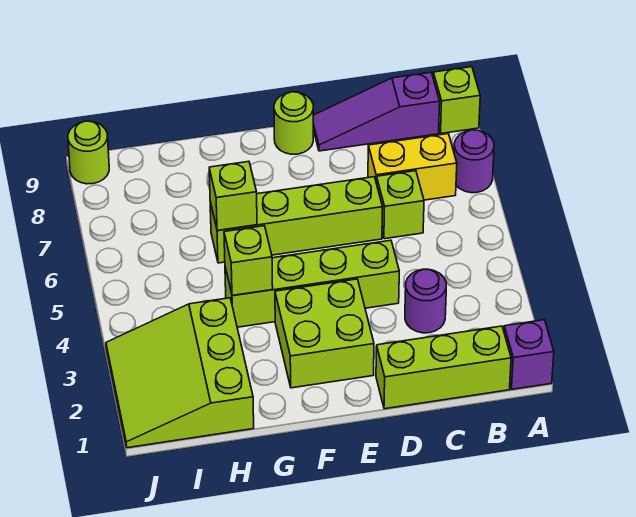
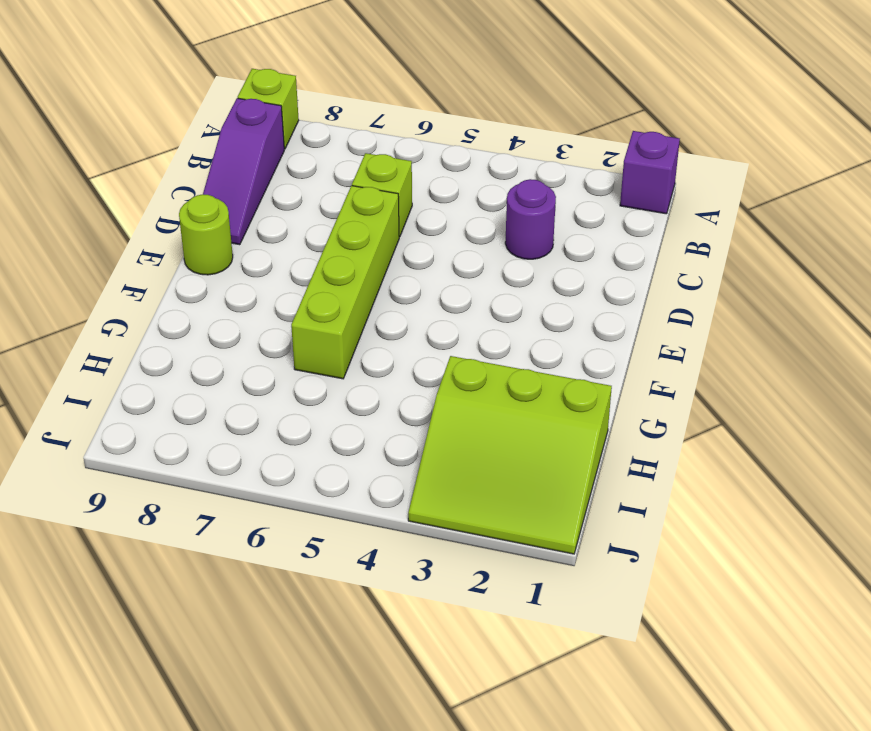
none -> purple 1x1 round brick [454,130,494,193]
none -> lime 1x3 brick [376,326,511,409]
none -> yellow 1x2 brick [368,134,457,200]

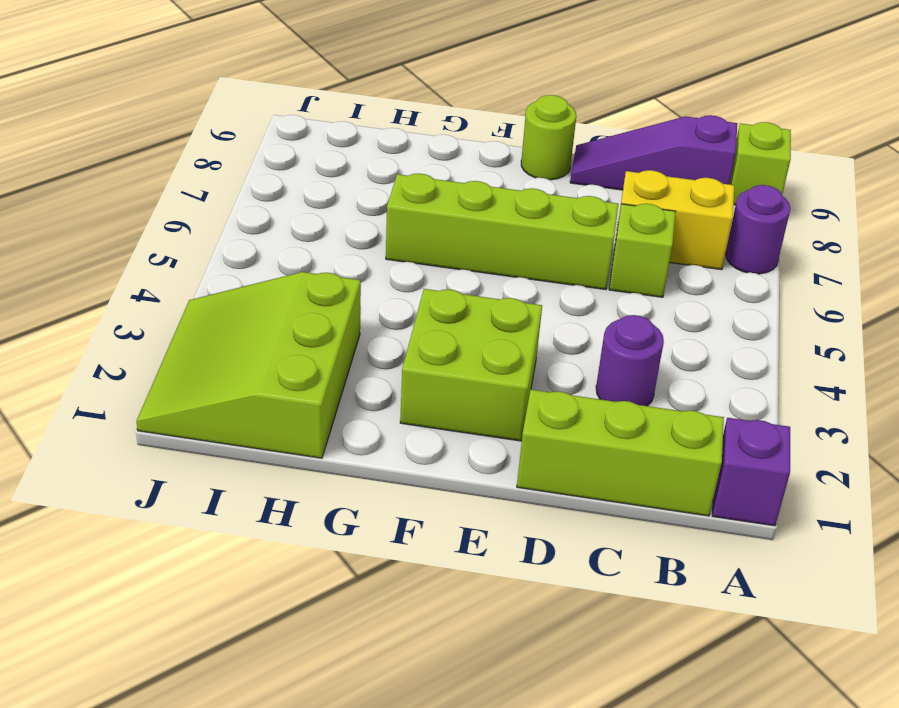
none -> lime 1x4 brick [225,240,399,327]
none -> lime 1x1 round brick [68,121,109,184]
none -> lime 1x1 brick [224,226,273,296]

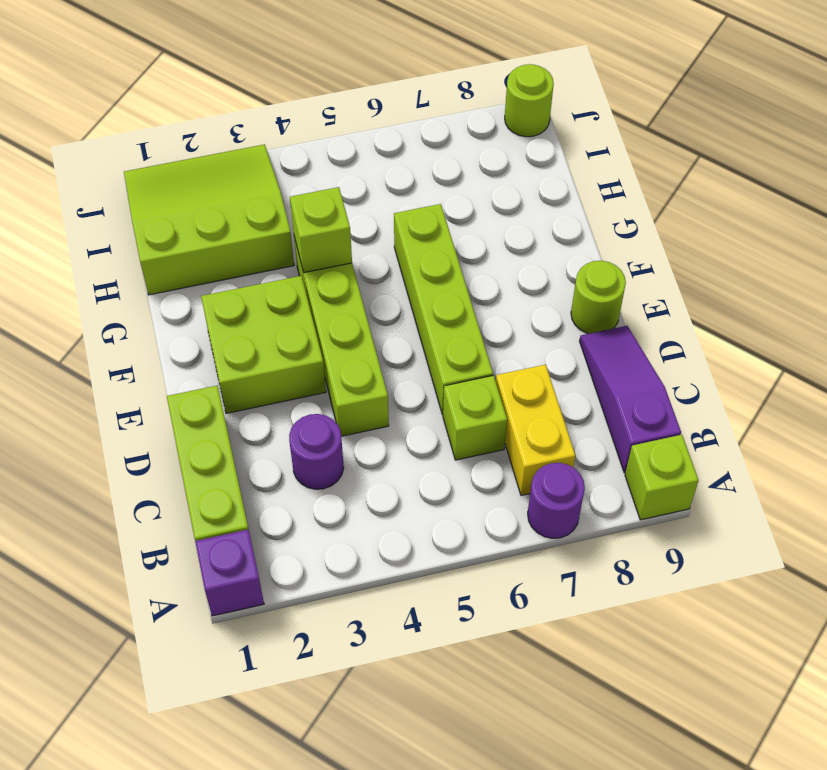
none -> lime 1x1 brick [209,161,257,231]

